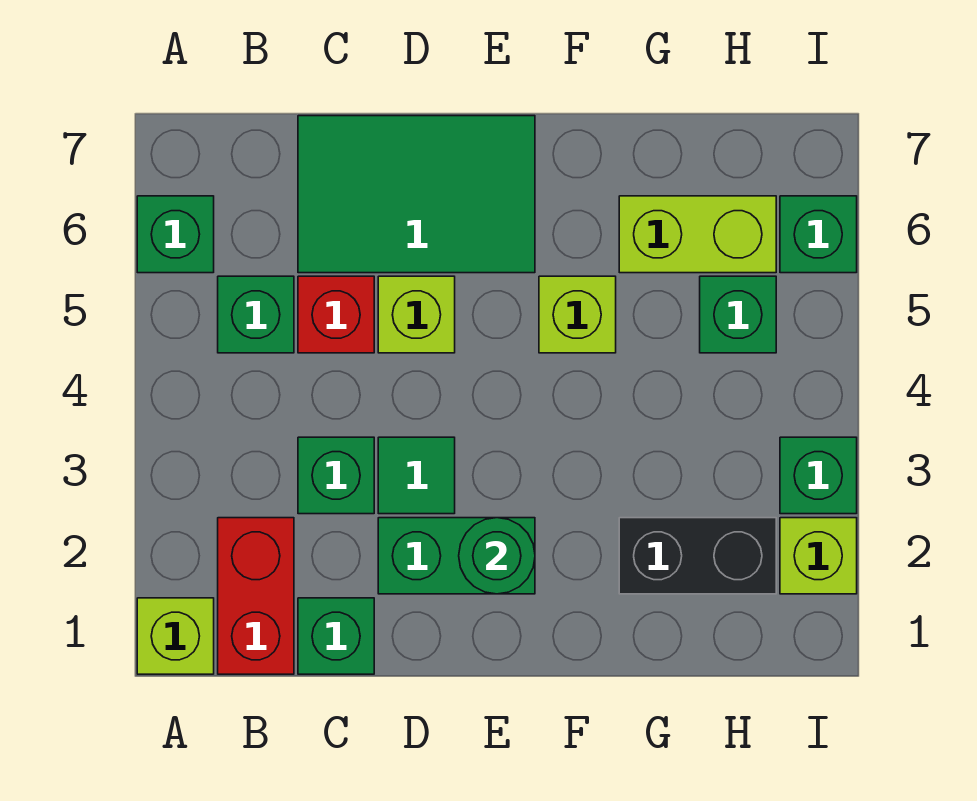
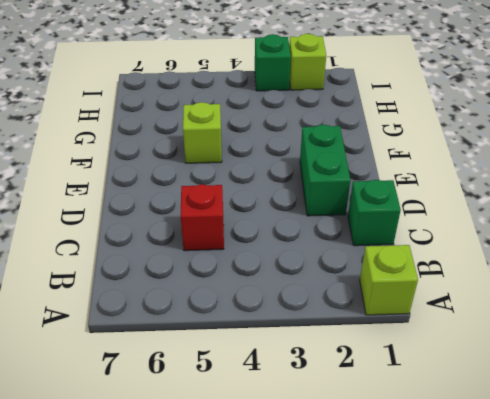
none -> green 1x1 brick [137,196,214,273]
none -> red 1x2 brick [218,518,294,674]
none -> green 1x1 brick [218,276,294,353]

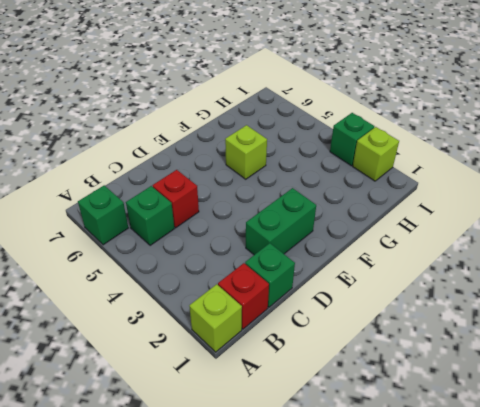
red 1x1 brick [218,263,269,329] -> red 1x2 brick [218,518,294,674]
none -> green 1x1 brick [298,437,374,514]
none -> green 2x3 tile [298,116,535,273]
none -> green 1x1 tile [378,437,455,514]

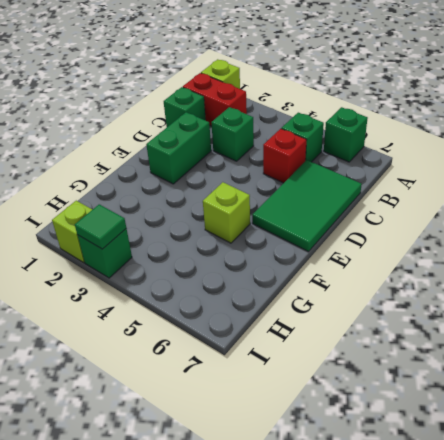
green 1x1 tile [75,204,126,249] -> green 1x1 tile moved to [378,437,455,514]
none -> lime 1x1 brick [378,276,455,353]
none -> black 1x2 brick [619,518,776,594]
none -> lime 1x2 brick [619,196,776,273]

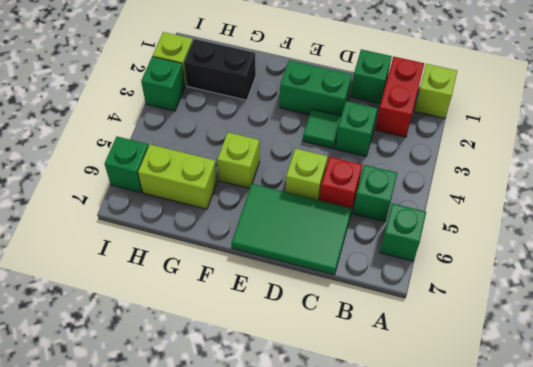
none -> green 1x1 brick [700,276,776,353]
none -> green 1x1 round brick [459,518,535,594]

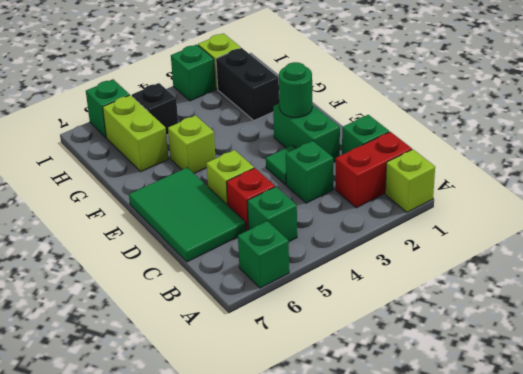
black 1x1 brick [132,83,178,135] -> green 1x1 brick [700,276,776,353]

